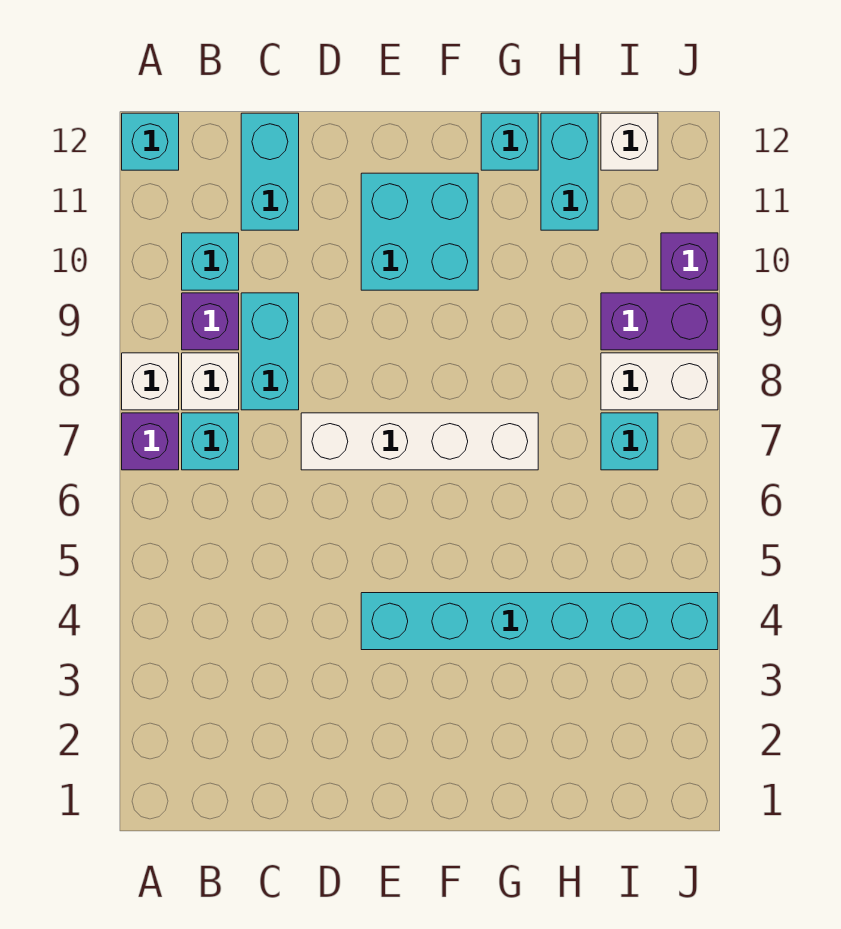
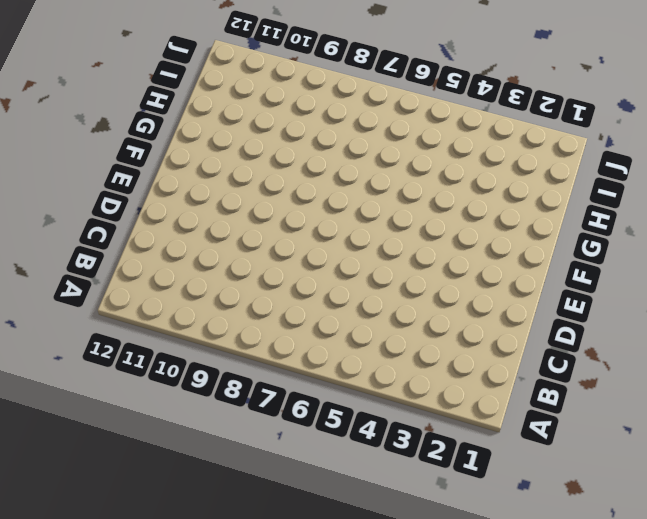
none -> purple 1x1 brick [122,413,179,470]
none -> white 1x1 brick [122,353,179,410]
none -> cyan 1x1 brick [122,113,179,170]

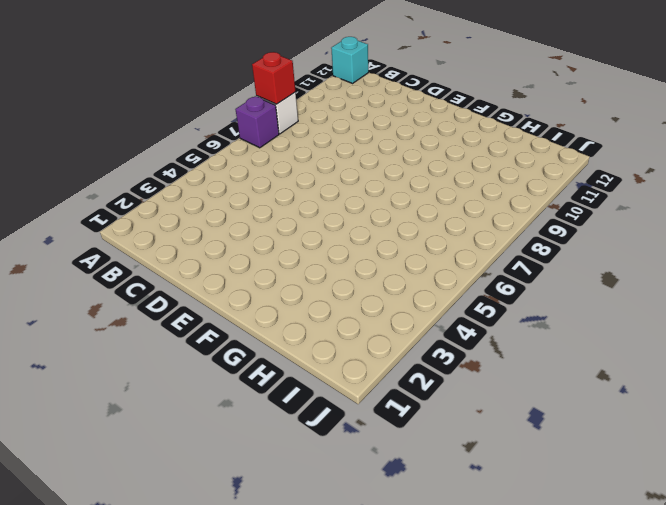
red 1x1 brick [252,52,295,104] -> none
none -> cyan 1x1 brick [182,413,239,470]
none -> white 1x1 brick [182,353,239,410]
none -> purple 1x1 brick [182,293,239,350]

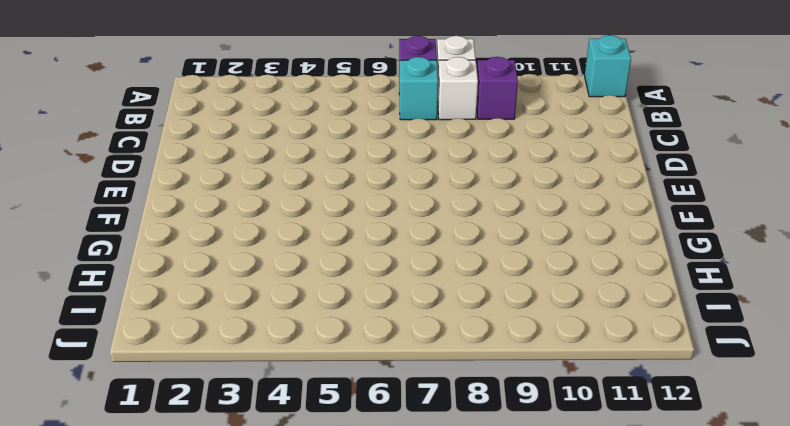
none -> cyan 1x1 brick [182,233,239,290]
none -> cyan 1x2 brick [241,293,299,410]
none -> cyan 1x2 brick [241,113,299,230]

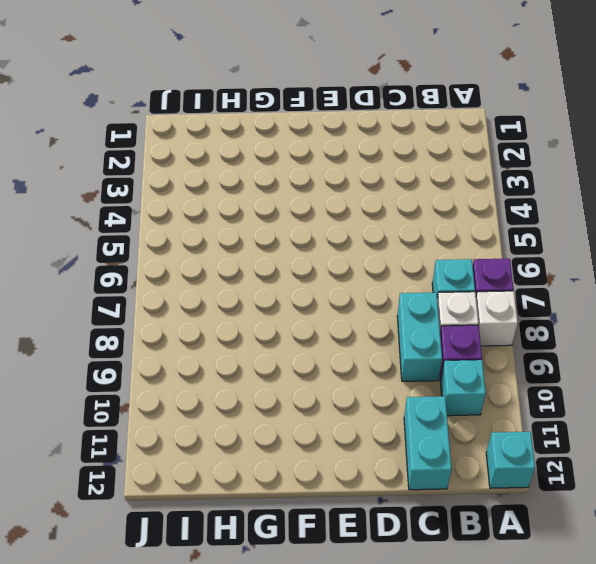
none -> white 1x4 brick [301,413,538,470]
none -> cyan 1x6 brick [361,593,718,650]
none -> cyan 2x2 brick [361,173,478,290]

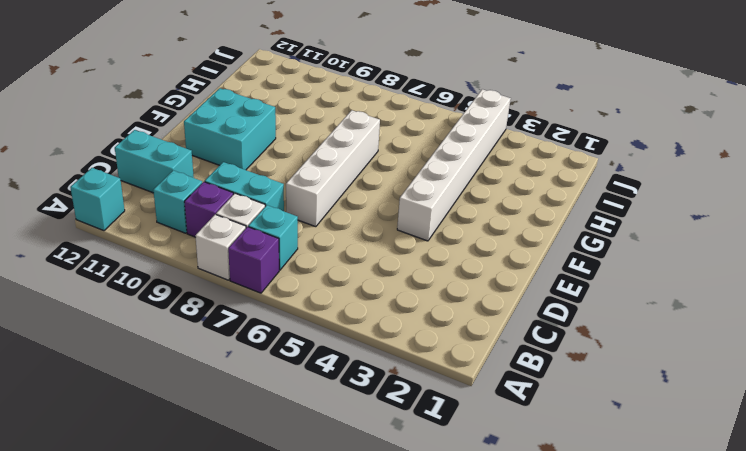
white 1x6 brick [397,89,511,241] -> cyan 1x6 brick [361,593,718,650]
none -> cyan 1x1 brick [481,113,538,170]
none -> cyan 1x2 brick [541,113,598,230]
none -> cyan 1x1 brick [601,413,658,470]

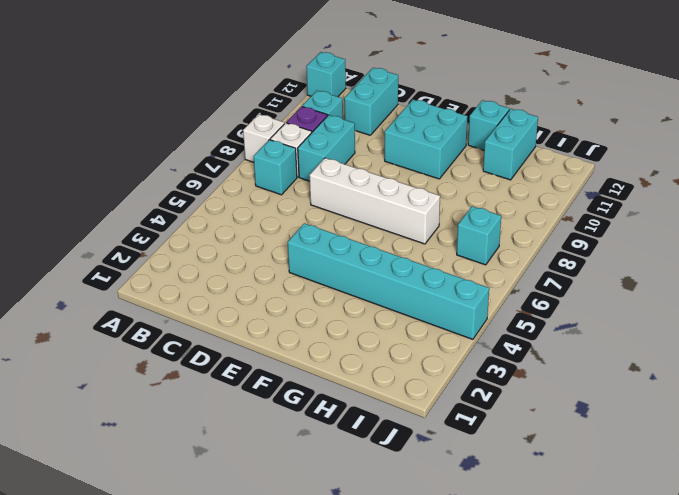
none -> purple 1x1 brick [122,413,179,470]
none -> white 1x2 brick [601,353,718,410]
none -> purple 1x2 brick [601,293,718,350]

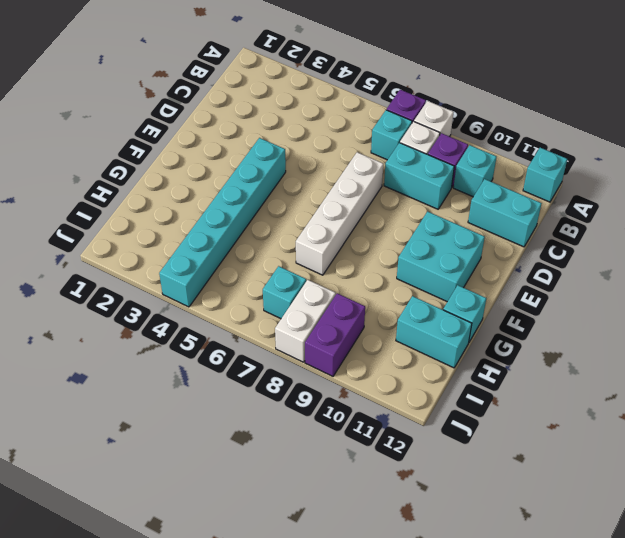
none -> white 1x1 brick [601,113,658,170]
none -> purple 1x1 brick [661,233,718,290]

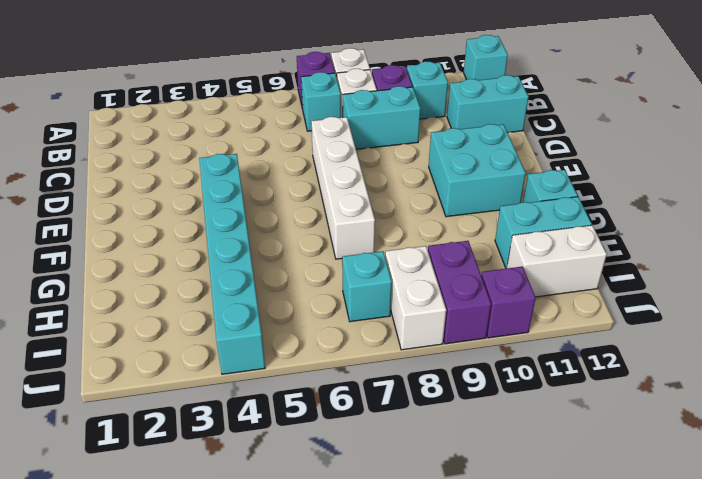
white 1x2 brick [507,225,607,297] -> white 1x1 brick [601,113,658,170]

